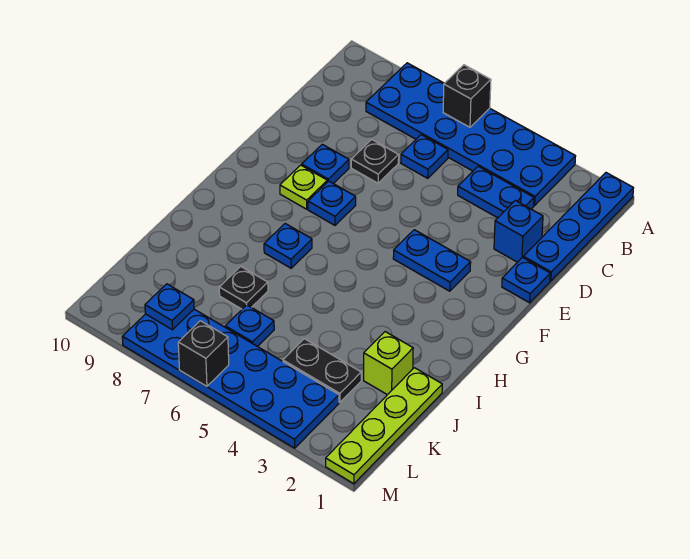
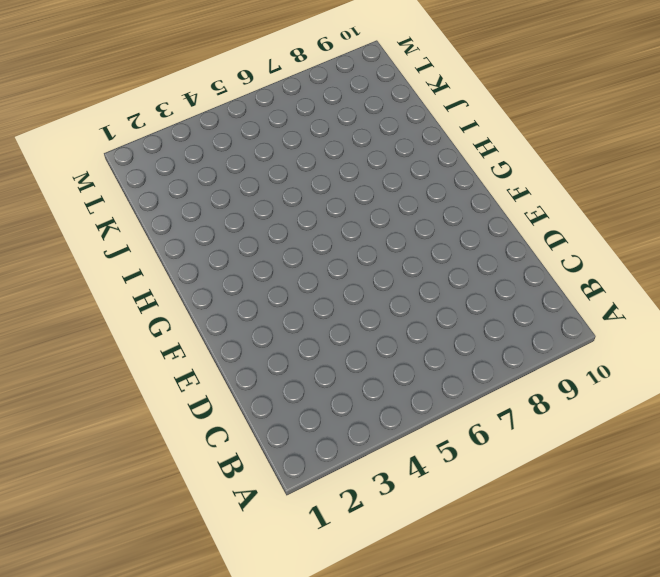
none -> blue 1x4 plate [523,173,633,281]
none -> blue 2x6 plate [366,63,576,205]
none -> blue 1x2 plate [458,166,534,218]

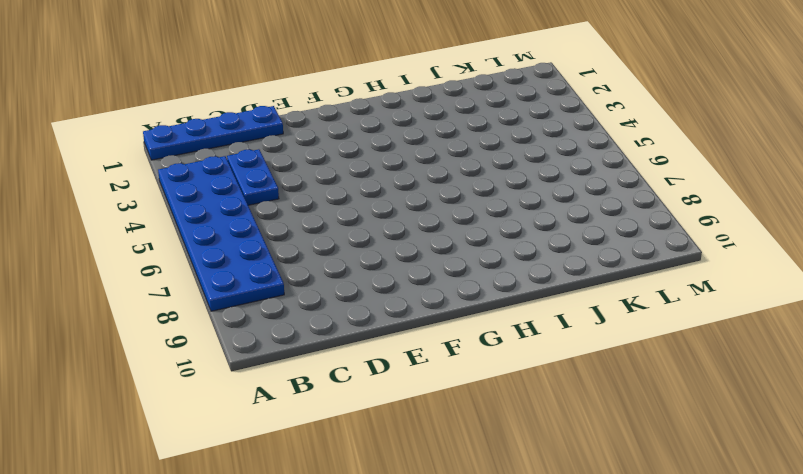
none -> blue 1x1 plate [401,135,448,178]
none -> blue 1x1 brick [494,201,543,262]
none -> black 1x1 plate [351,140,399,183]

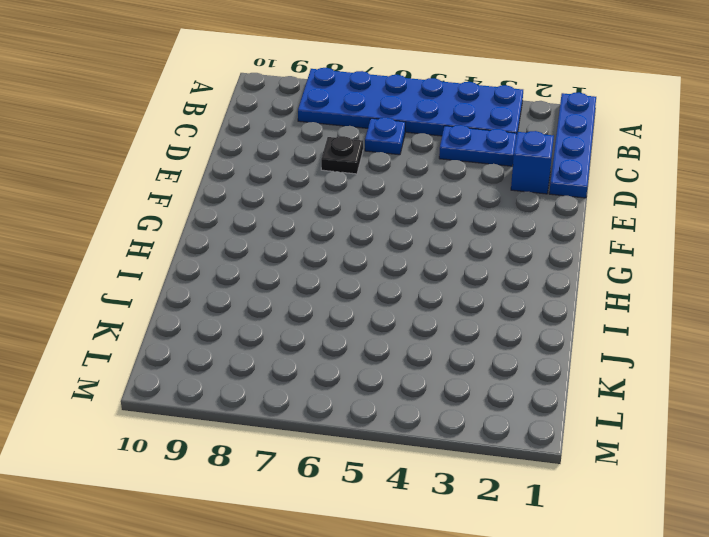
none -> blue 1x1 plate [502,258,550,303]
none -> blue 1x1 plate [302,144,349,184]
none -> blue 1x2 plate [393,230,471,291]

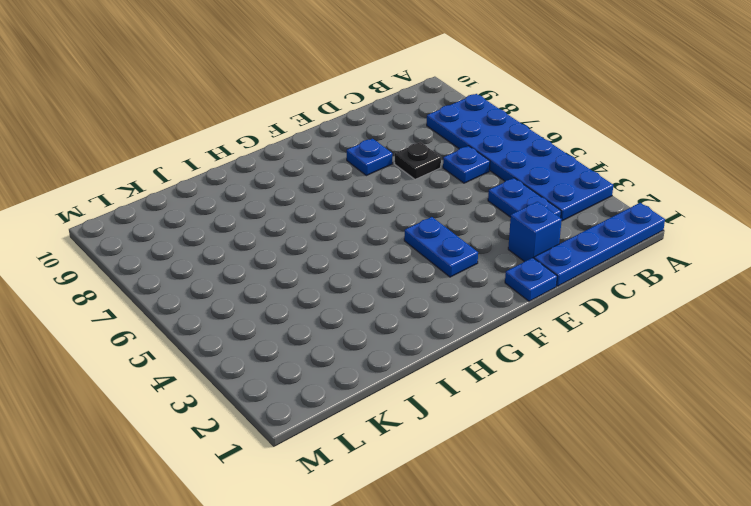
none -> blue 1x1 plate [308,181,356,225]
none -> lime 1x1 plate [280,165,327,209]
none -> blue 1x1 plate [264,224,312,268]

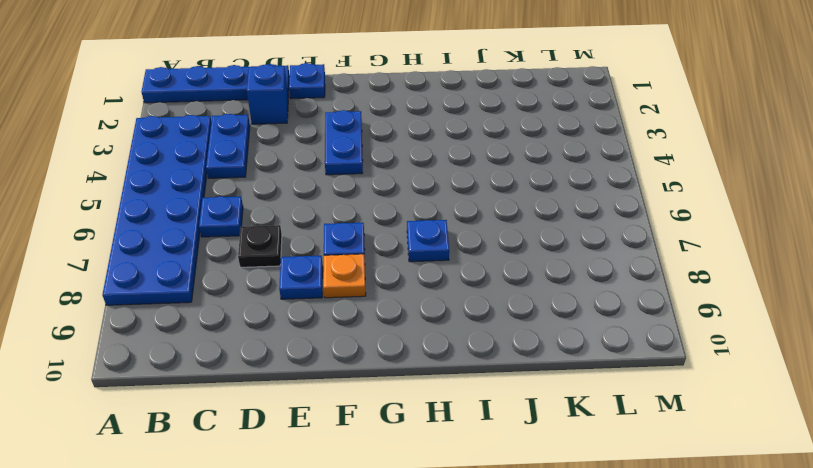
orange 1x1 plate [323,254,366,298] -> lime 1x1 plate [280,165,327,209]
none -> lime 1x4 plate [326,368,442,484]
none -> lime 1x1 brick [364,332,413,395]
none -> black 1x1 plate [219,266,268,309]

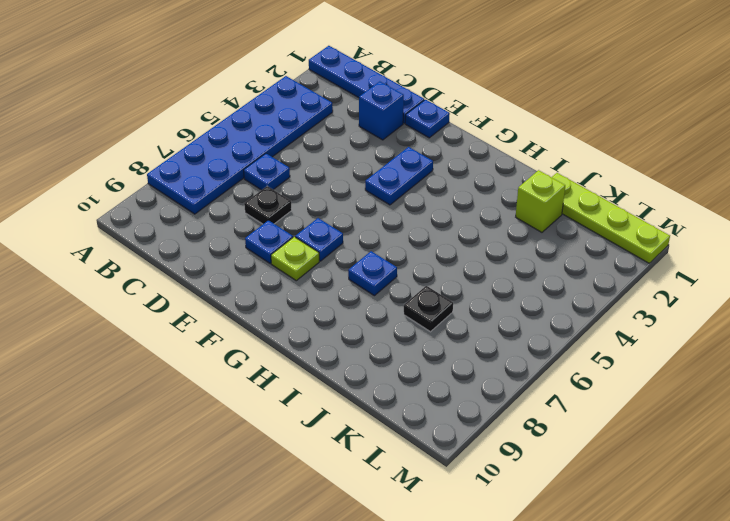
none -> blue 1x2 plate [458,166,534,218]
none -> black 1x2 plate [283,339,361,402]
none -> blue 1x1 plate [225,305,274,347]

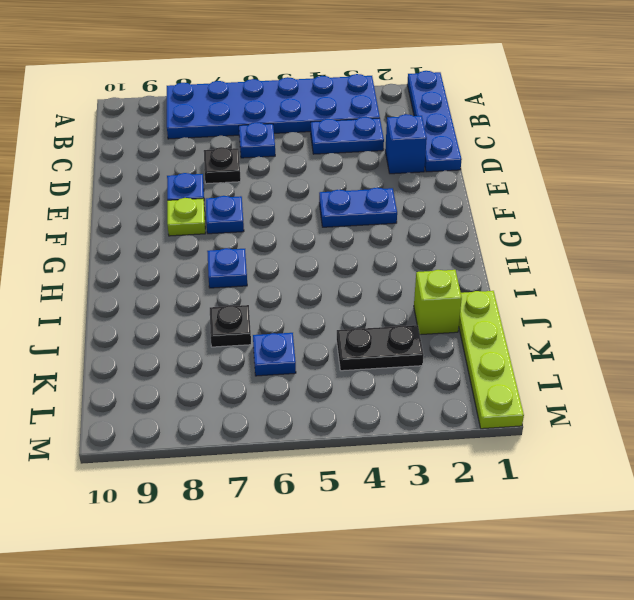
none -> blue 1x1 plate [502,258,550,303]
none -> blue 2x6 plate [122,309,339,448]
none -> black 1x1 brick [443,65,491,127]

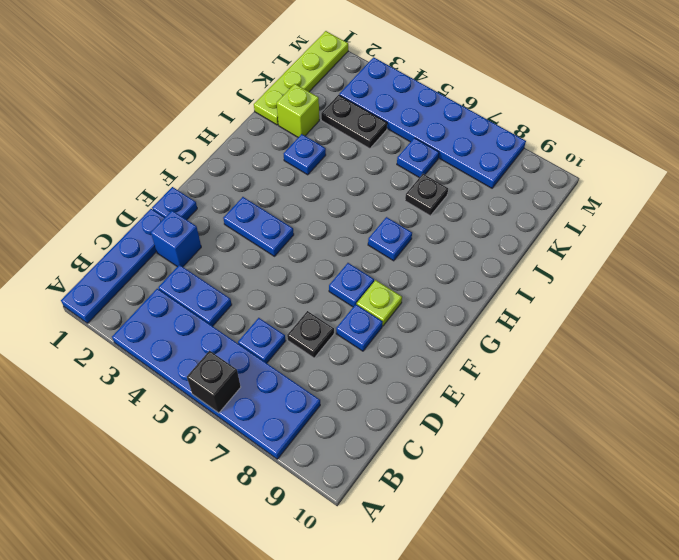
blue 1x1 plate [284,134,326,175] -> blue 1x1 plate moved to [145,284,194,330]
none -> black 1x1 brick [178,321,229,386]

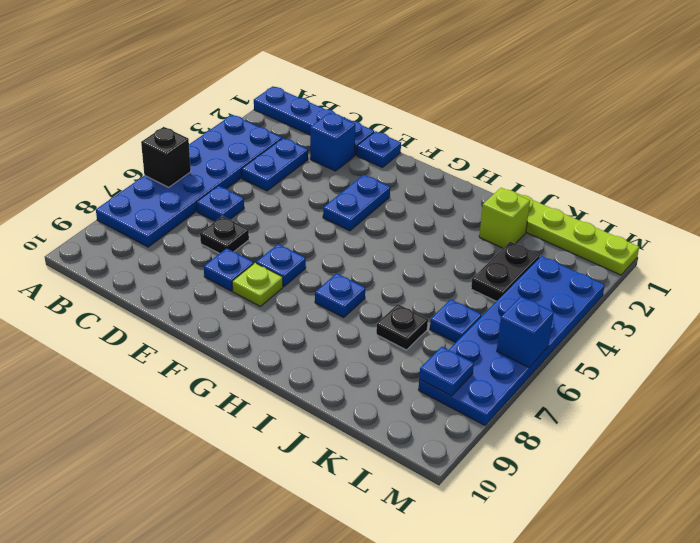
blue 1x1 brick [497,297,554,367] -> black 1x1 brick [178,321,229,386]

